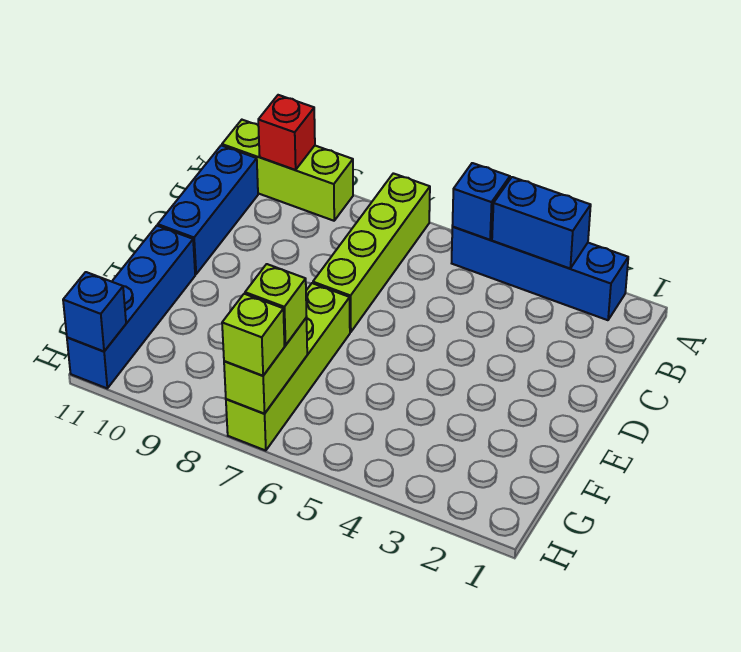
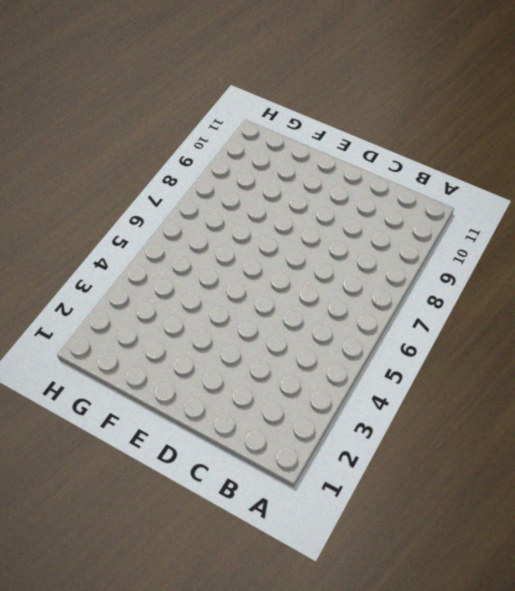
none -> blue 1x4 brick [452,227,628,320]
none -> lime 1x4 brick [313,173,430,332]
none -> lime 1x3 brick [222,120,353,221]

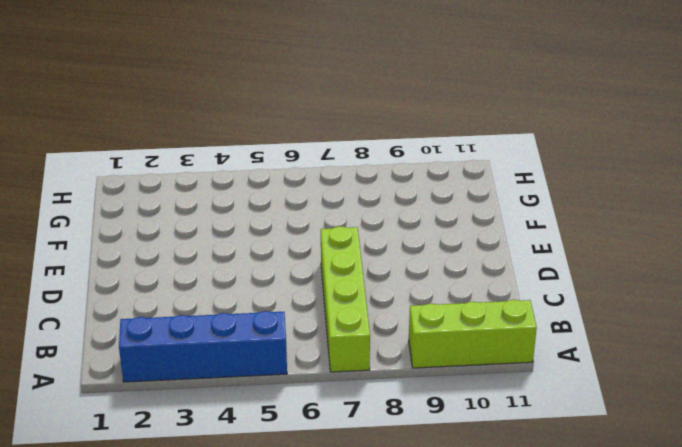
none -> blue 1x3 brick [158,145,258,274]
none -> lime 1x4 brick [226,283,350,451]
none -> blue 1x4 brick [67,226,195,388]

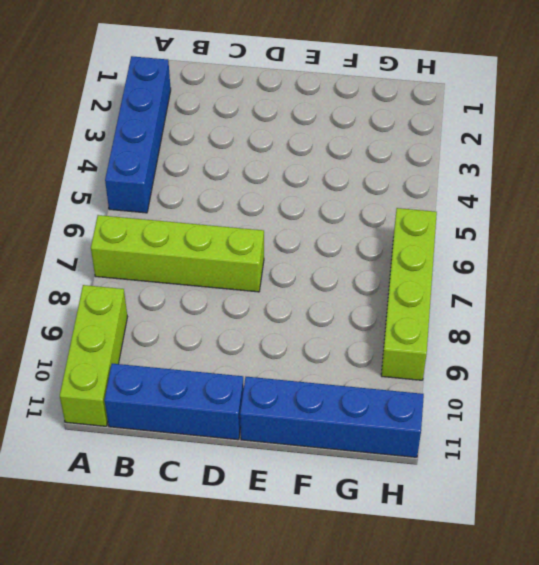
lime 1x4 brick [381,208,437,380] -> lime 1x4 brick turned to [226,283,350,451]
none -> blue 1x2 brick [492,177,591,269]
none -> blue 1x1 brick [452,163,510,240]
none -> red 1x1 brick [258,95,315,170]

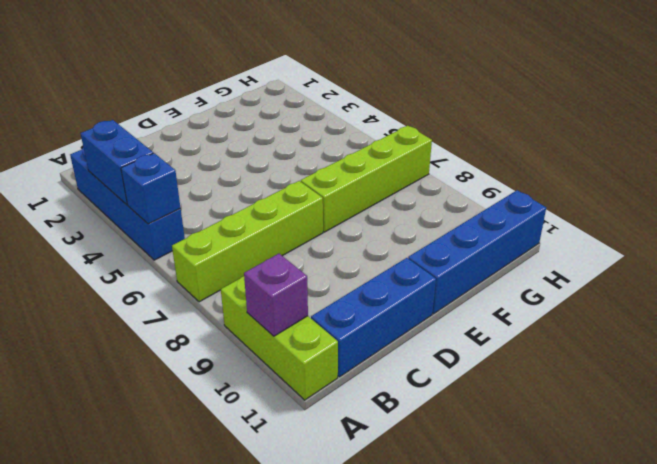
purple 1x1 brick [244,254,308,336] -> red 1x1 brick [258,95,315,170]
none -> lime 1x2 brick [224,318,307,414]
none -> blue 1x1 brick [63,272,126,351]
none -> lime 1x1 brick [245,264,307,345]

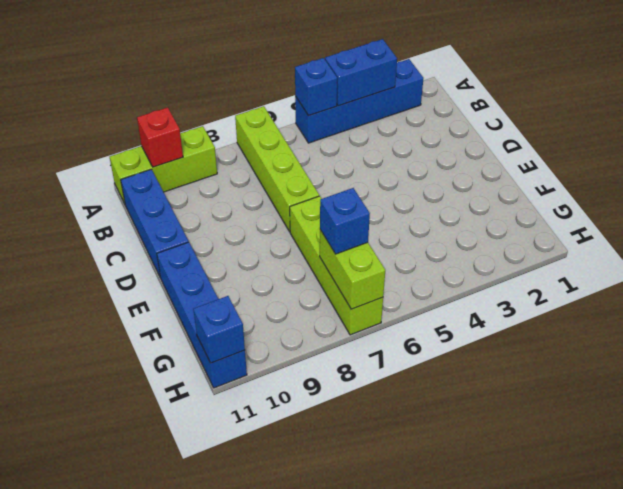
blue 1x1 brick [320,188,370,254] -> lime 1x1 brick [245,264,307,345]
none -> lime 1x1 brick [222,294,285,376]

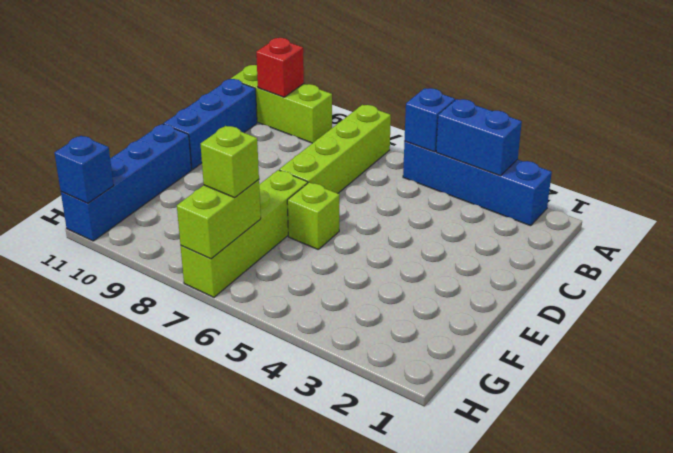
lime 1x1 brick [287,182,340,249] -> lime 1x1 brick moved to [222,294,285,376]

